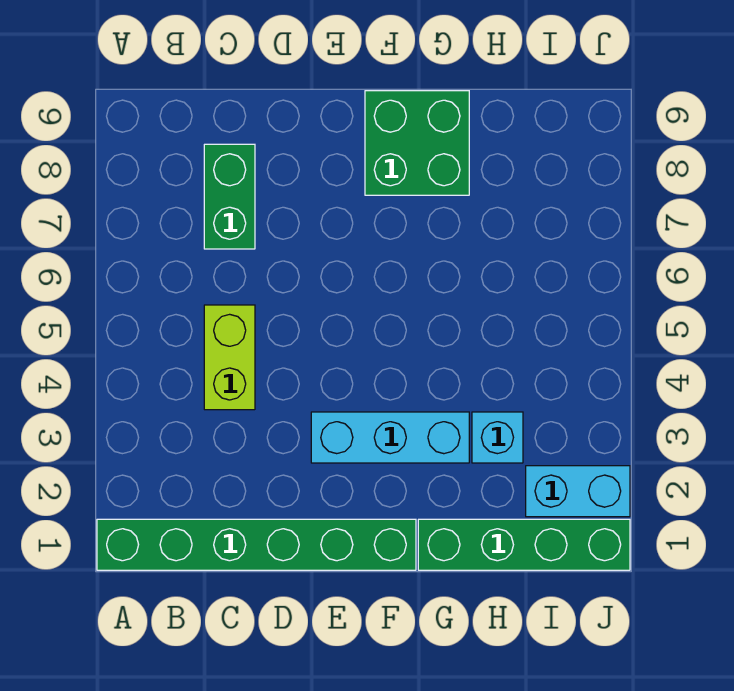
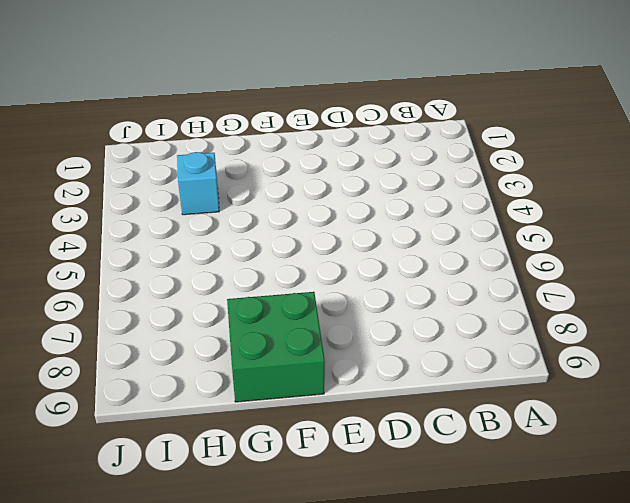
none -> green 1x6 brick [97,519,416,570]
none -> lime 1x2 brick [204,305,255,410]

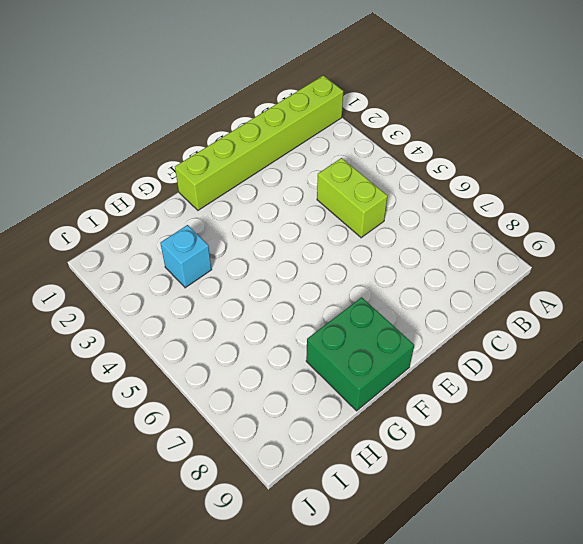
lime 1x6 brick [175,76,343,210] -> green 1x6 brick [97,519,416,570]
none -> green 1x2 brick [204,144,255,249]
none -> cyan 1x3 brick [311,412,469,463]

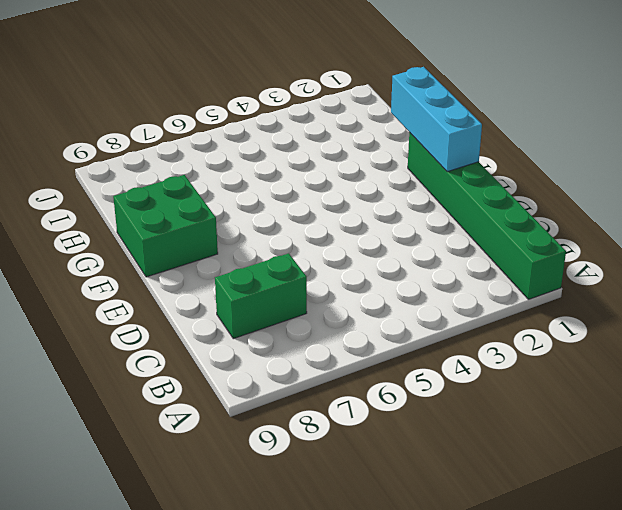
cyan 1x3 brick [391,67,482,172] -> cyan 1x3 brick moved to [311,412,469,463]
none -> lime 1x2 brick [204,305,255,410]
none -> green 1x4 brick [418,519,630,570]

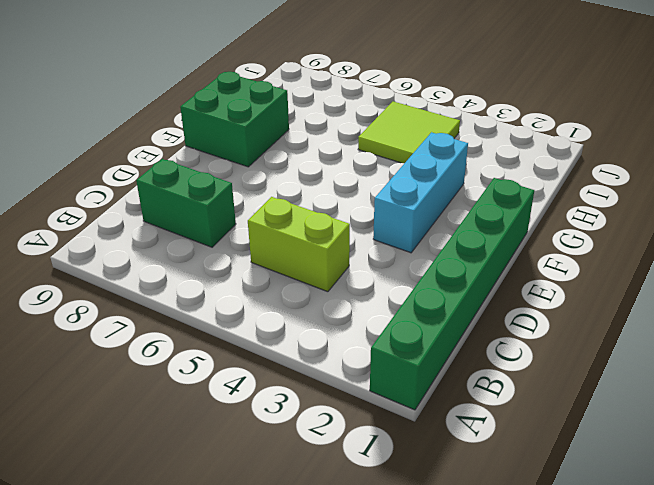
lime 2x2 tile [358,102,460,163] -> none
none -> green 1x4 brick [418,519,630,570]
none -> cyan 1x1 brick [472,412,523,463]

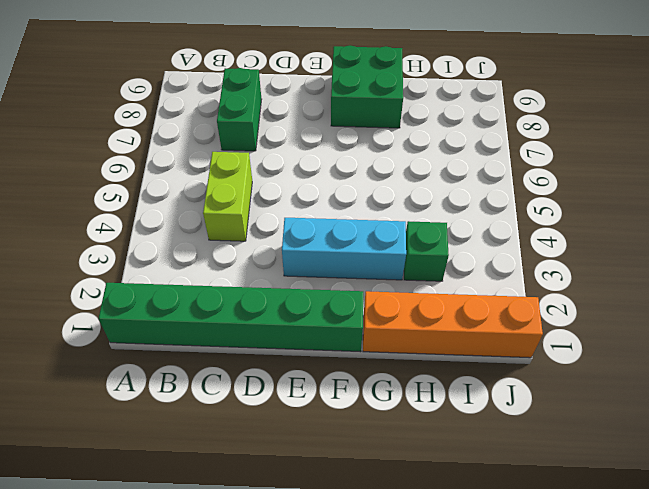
orange 1x4 brick [363,291,543,358] -> green 1x4 brick [418,519,630,570]
green 1x1 brick [404,221,449,281] -> cyan 1x1 brick [472,412,523,463]
none -> cyan 1x2 brick [526,466,630,517]

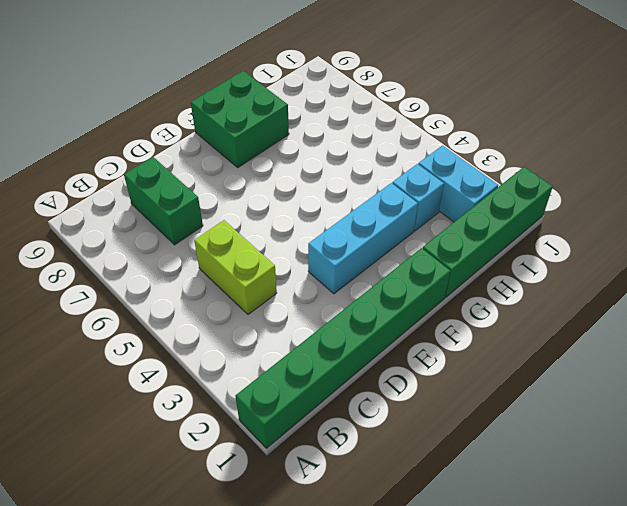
cyan 1x2 brick [418,145,498,222] -> cyan 1x2 brick turned to [526,466,630,517]

